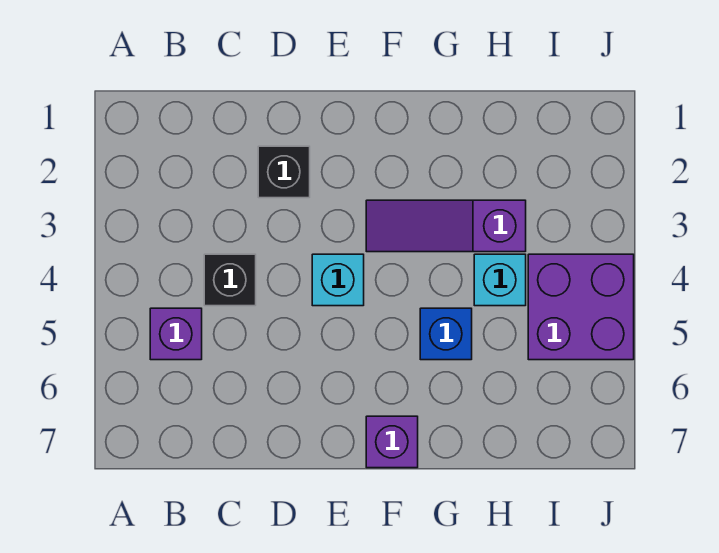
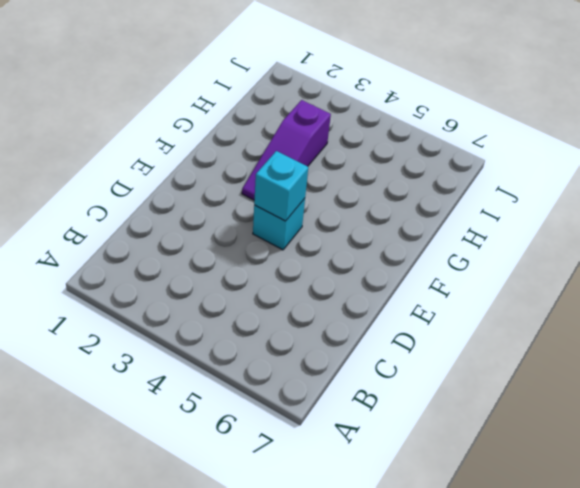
cyan 1x1 brick [254,151,308,221] -> cyan 1x1 brick moved to [474,254,526,306]
none -> purple 1x1 brick [150,308,202,360]
none -> black 1x1 brick [204,254,256,306]

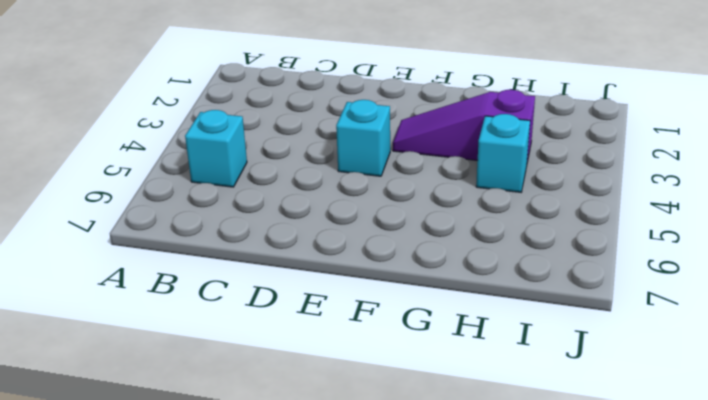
cyan 1x1 brick [185,110,247,187] -> purple 1x1 brick [150,308,202,360]
none -> black 1x1 brick [204,254,256,306]
none -> black 1x1 brick [258,146,310,198]

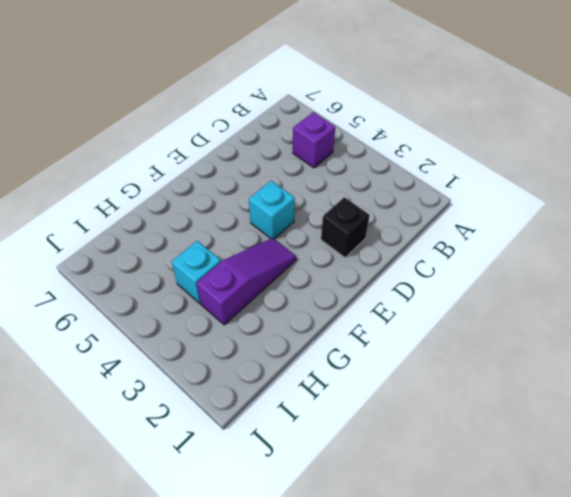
none -> black 1x1 brick [204,254,256,306]
none -> purple 1x1 brick [366,416,418,468]

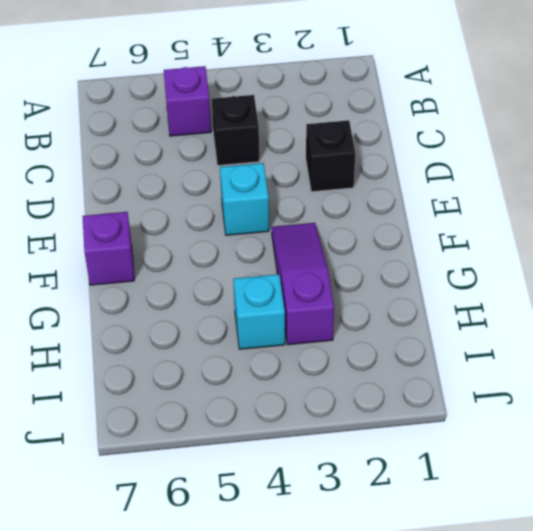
none -> blue 1x1 brick [420,308,472,360]
none -> purple 2x2 brick [528,254,634,360]

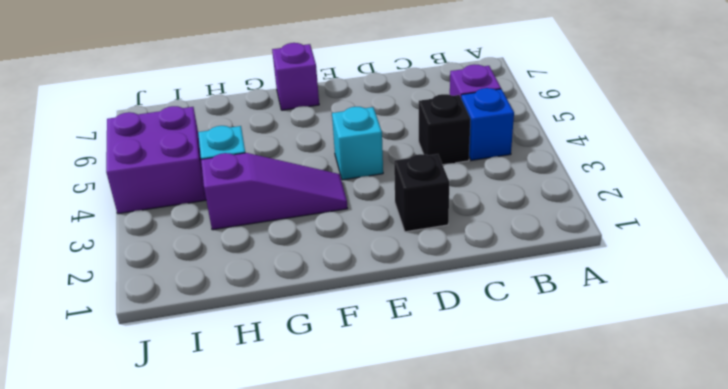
blue 1x1 brick [461,88,514,160] -> blue 1x1 brick moved to [420,308,472,360]

